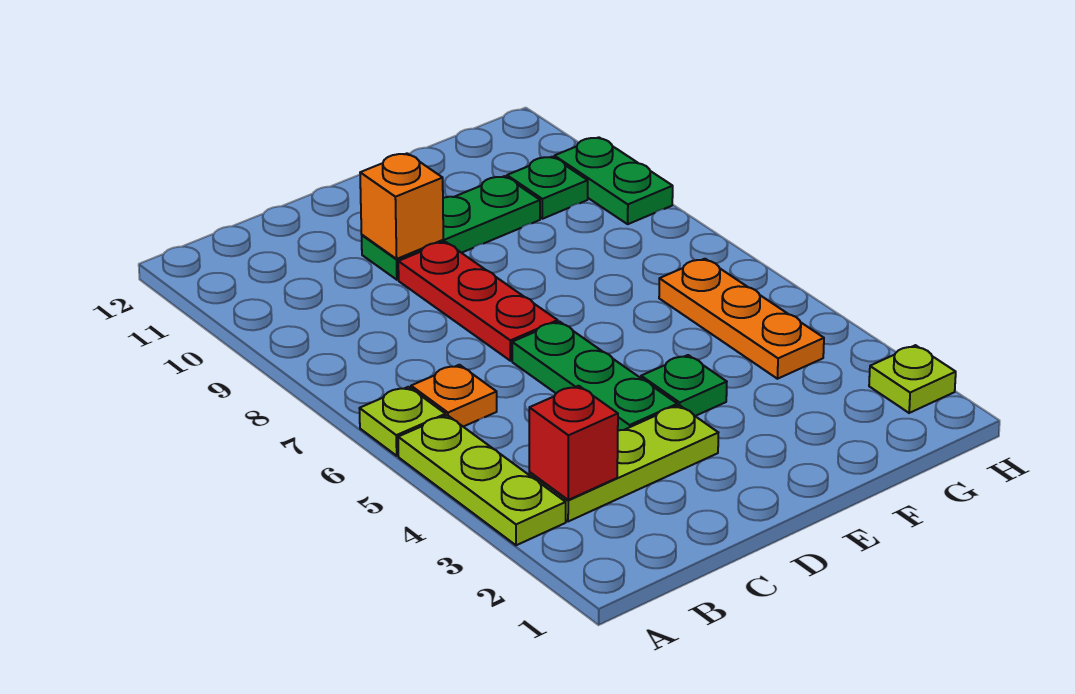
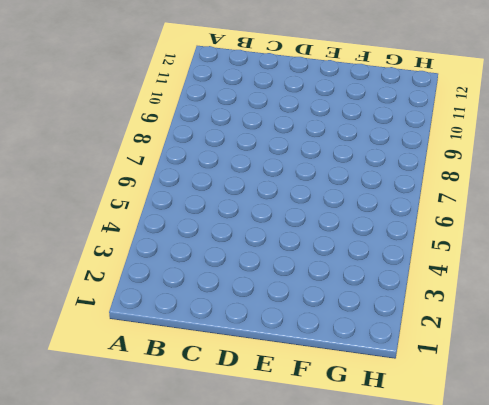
none -> lime 1x3 plate [398,415,566,545]
none -> lime 1x1 plate [359,387,446,456]
none -> lime 1x3 plate [529,405,718,522]

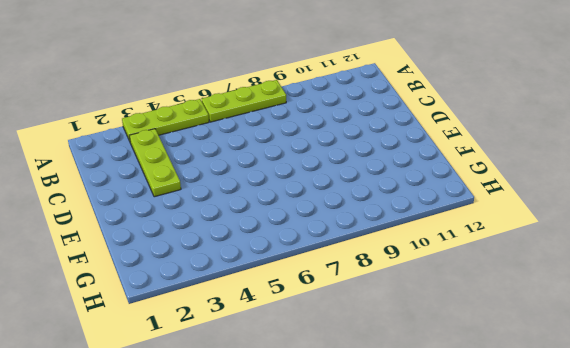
lime 1x3 plate [202,80,286,122] -> lime 1x1 plate [359,387,446,456]
none -> orange 1x1 plate [411,365,497,427]
none -> green 1x3 plate [512,322,677,431]
none -> red 1x3 plate [398,242,558,361]

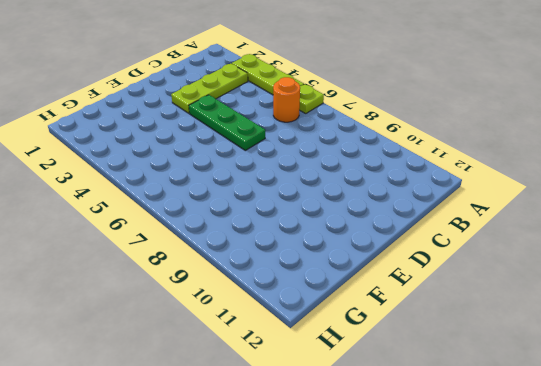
orange 1x1 round brick [273,77,300,122] -> orange 1x1 plate [411,365,497,427]
none -> red 1x3 plate [398,242,558,361]
none -> green 1x3 plate [362,176,540,280]
none -> green 1x1 plate [641,355,727,416]

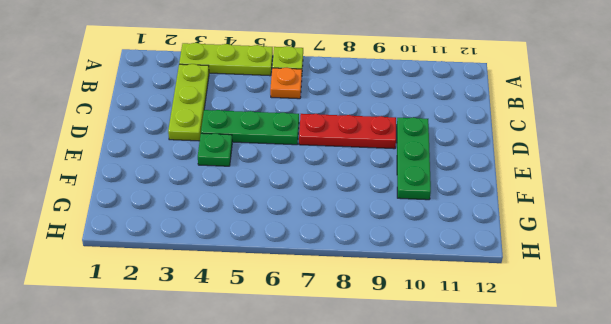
none -> orange 1x3 plate [659,259,824,379]
none -> green 1x1 plate [507,157,588,219]
none -> lime 1x1 plate [869,345,956,413]

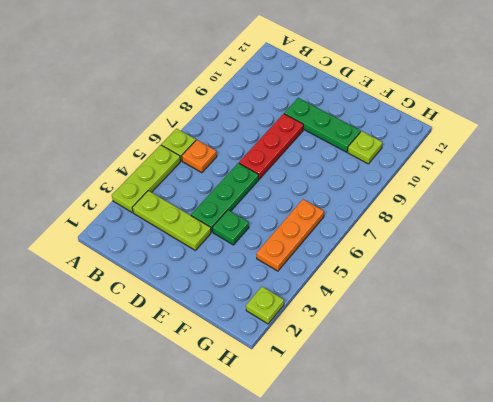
lime 1x1 plate [348,131,382,164] -> green 1x1 plate [507,157,588,219]
none -> green 1x2 plate [554,137,673,224]
none -> red 1x1 brick [529,386,618,500]
none -> orange 1x1 brick [360,153,443,259]

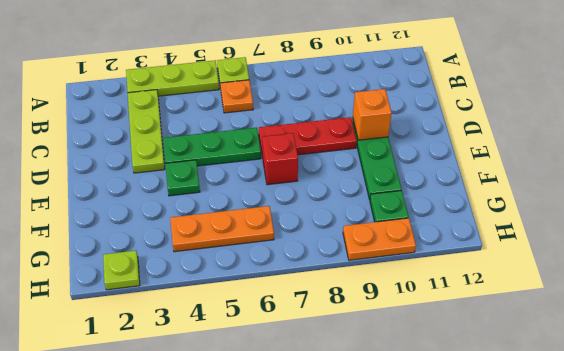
red 1x1 brick [262,133,298,185] -> red 1x1 brick moved to [529,386,618,500]
orange 1x2 plate [343,218,416,260] -> green 1x2 plate [554,137,673,224]

